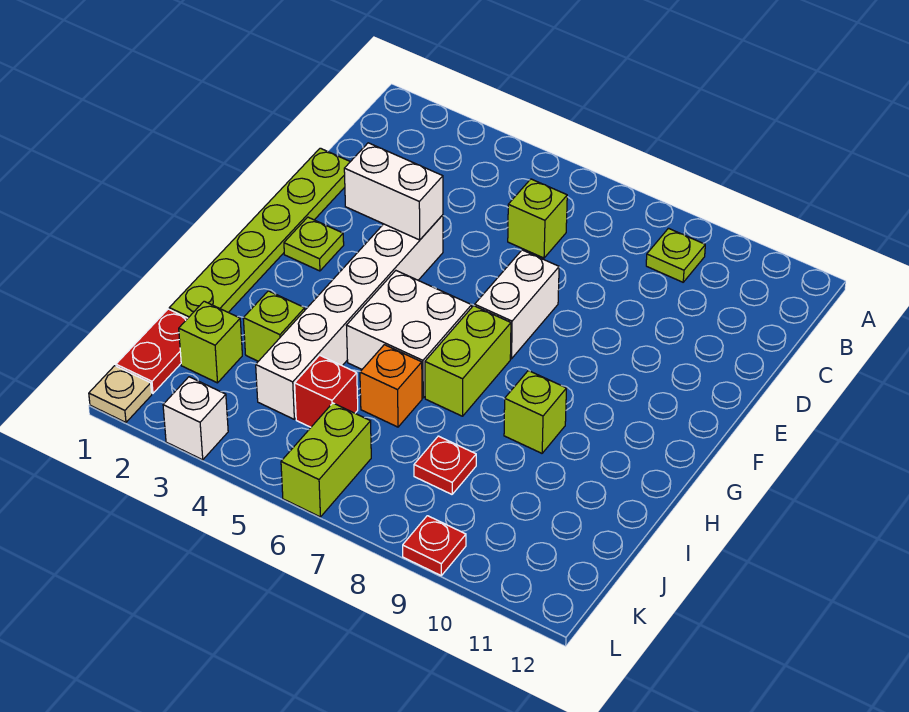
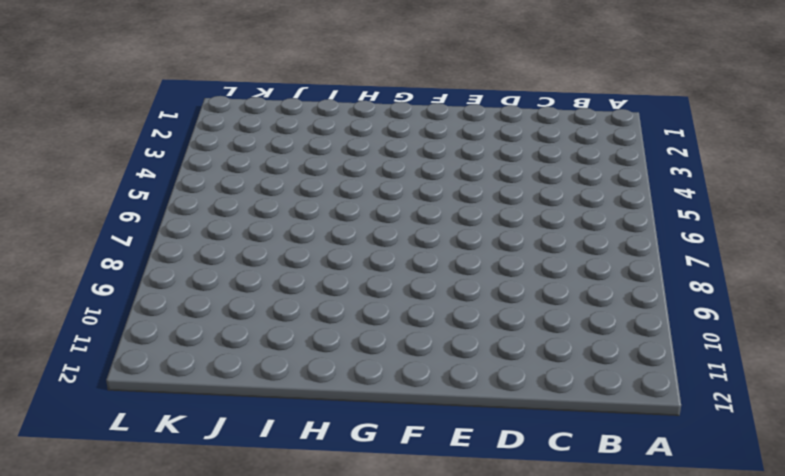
none -> lime 1x1 plate [646,228,705,282]
none -> lime 1x1 brick [508,179,567,258]
none -> lime 1x6 plate [169,148,350,318]

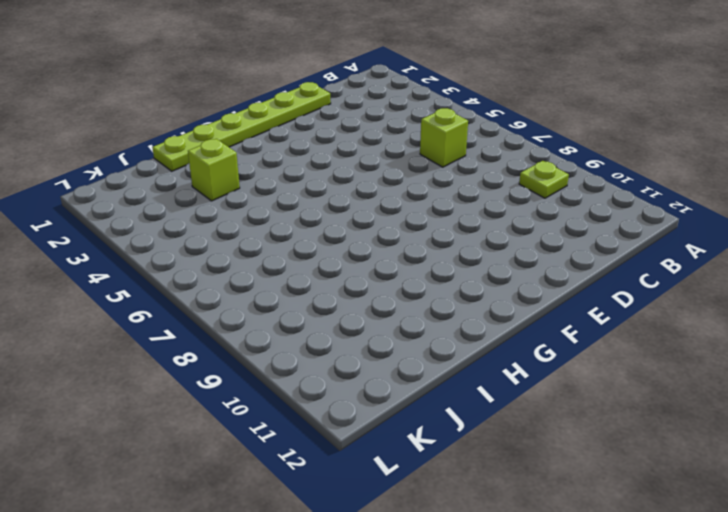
none -> white 1x6 brick [256,215,443,419]
none -> white 1x2 brick [475,250,559,359]
none -> lime 1x1 plate [284,217,344,271]

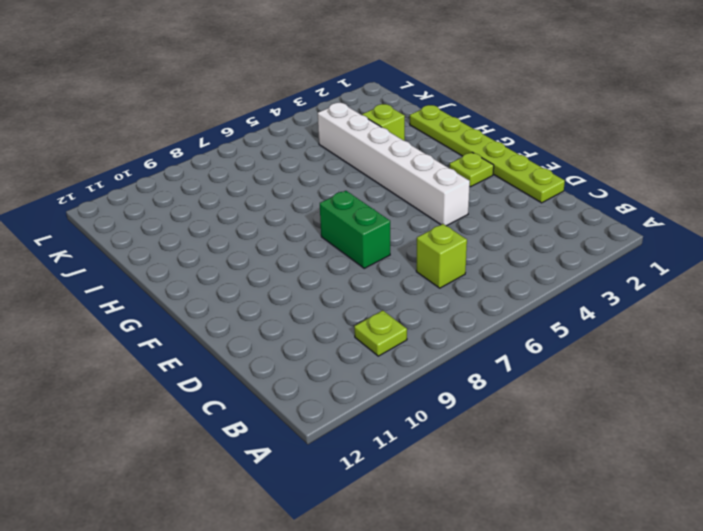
green 1x2 brick [320,191,390,268] -> white 1x2 brick [475,250,559,359]
none -> white 2x2 brick [346,271,472,398]
none -> lime 1x2 brick [425,306,511,416]
none -> lime 1x1 brick [504,371,567,453]

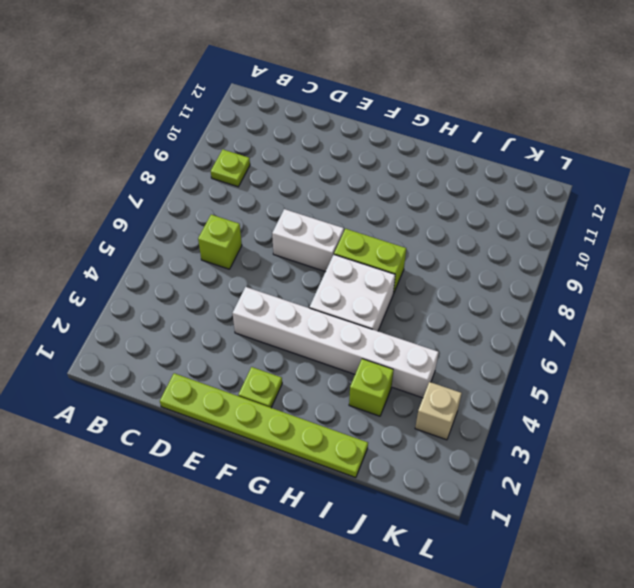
tan 1x1 brick [415,382,462,440] -> none
none -> lime 1x1 brick [504,371,567,453]
none -> orange 1x1 brick [360,345,422,427]
none -> red 1x2 plate [116,309,188,393]

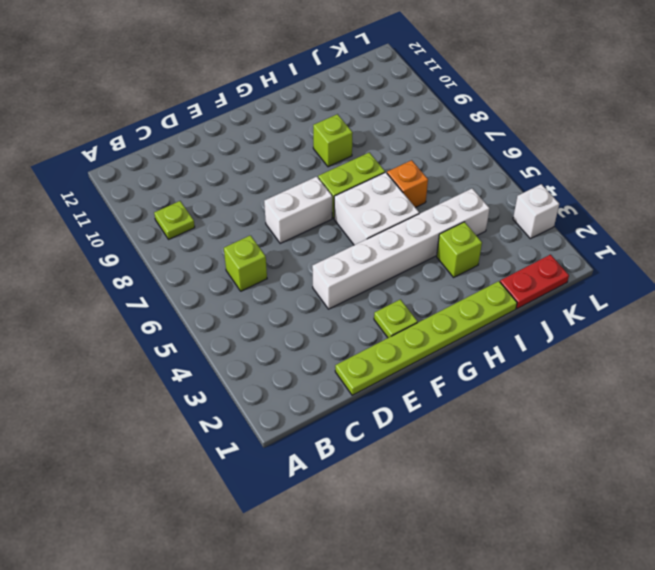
none -> lime 1x1 brick [179,301,242,383]
none -> red 1x1 brick [295,355,358,427]
none -> red 1x1 plate [414,436,476,494]

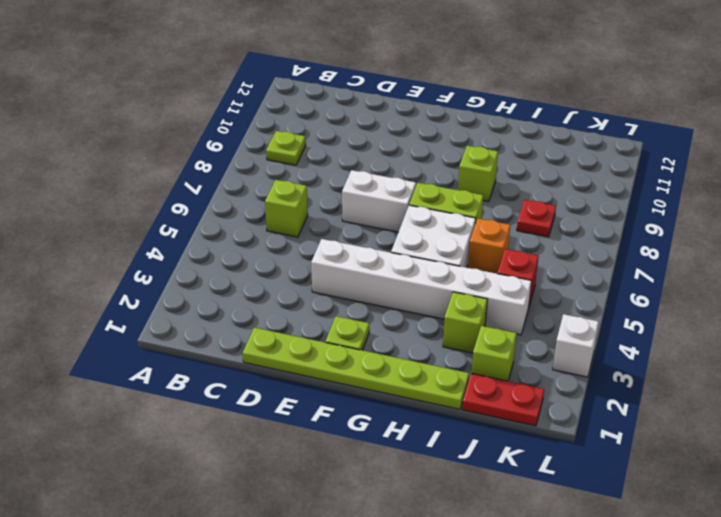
none -> lime 1x2 brick [281,403,371,517]
none -> tan 1x1 plate [89,366,152,422]
none -> red 1x1 plate [403,516,466,575]

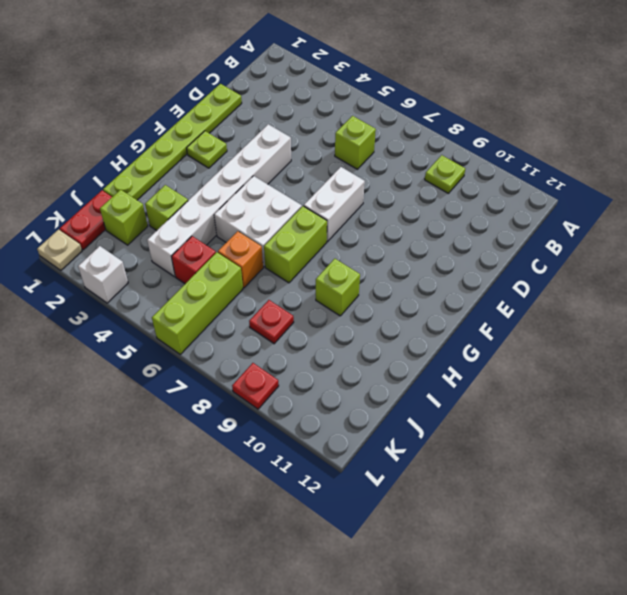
lime 1x3 brick [152,252,243,354] -> lime 1x2 brick [281,403,371,517]
none -> white 1x2 brick [344,143,443,240]

